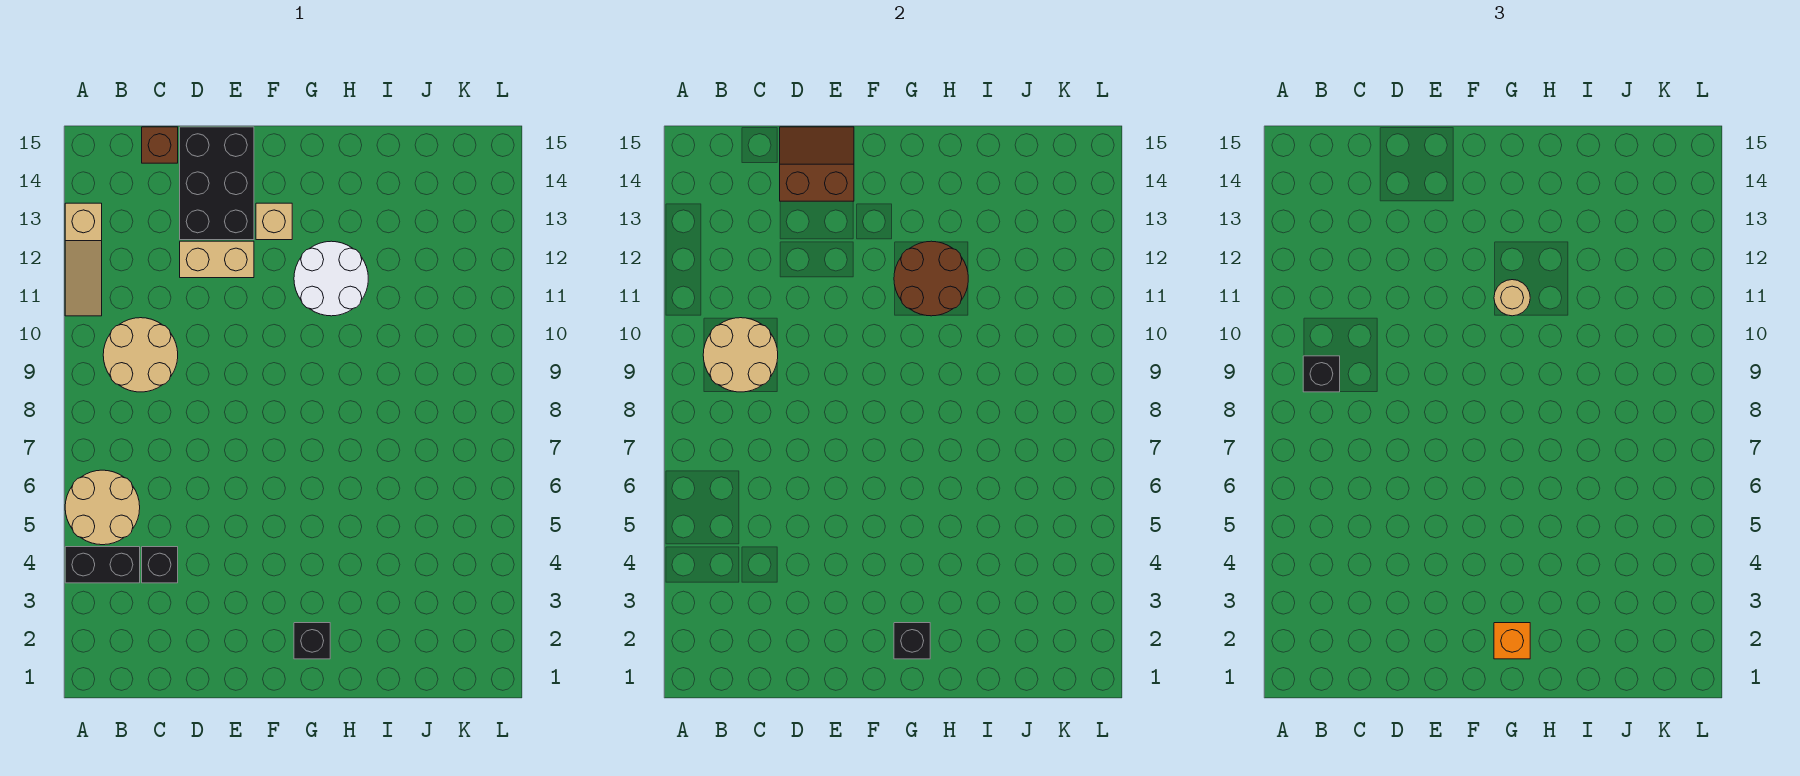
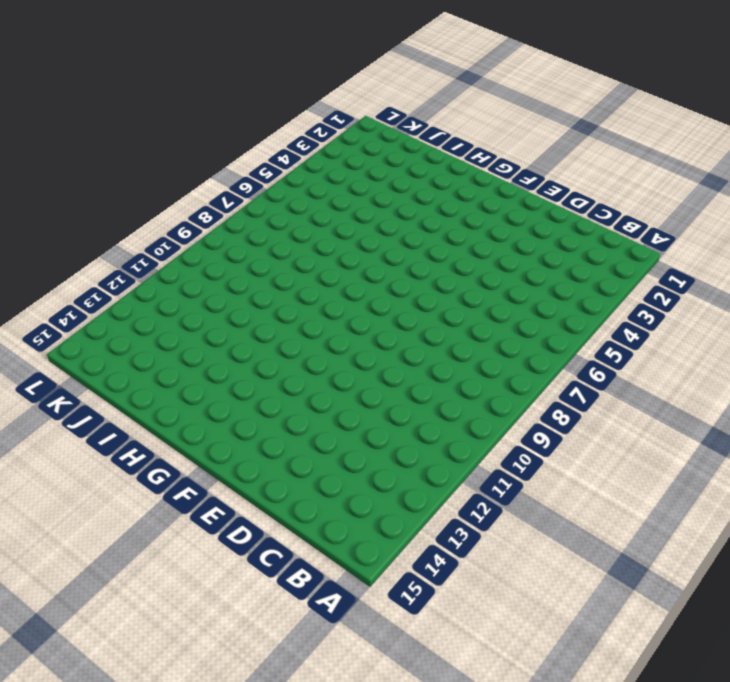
none -> black 1x2 brick [65,547,140,583]
none -> tan 2x2 round brick [65,470,140,545]
none -> tan 1x3 slope [65,203,102,316]

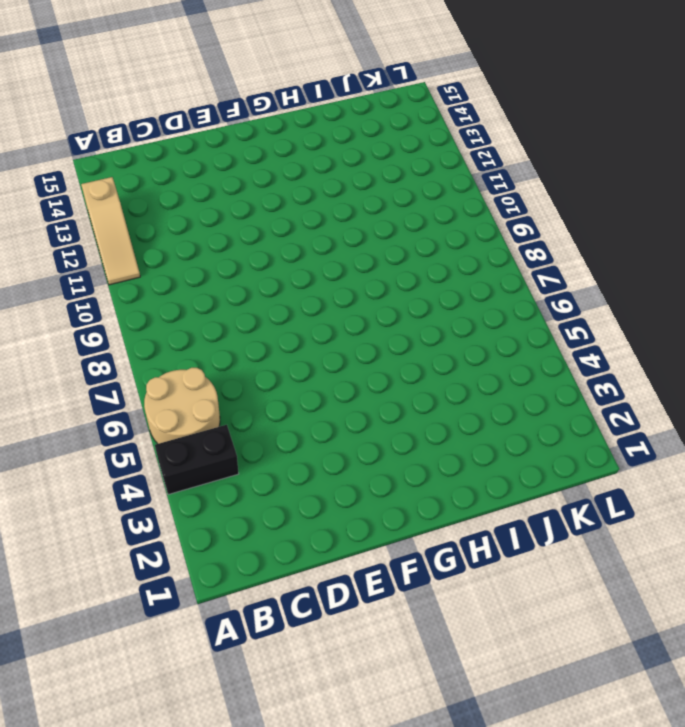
none -> tan 2x2 round brick [103,318,178,392]
none -> black 1x1 brick [142,547,178,583]
none -> brown 1x1 brick [142,127,178,163]

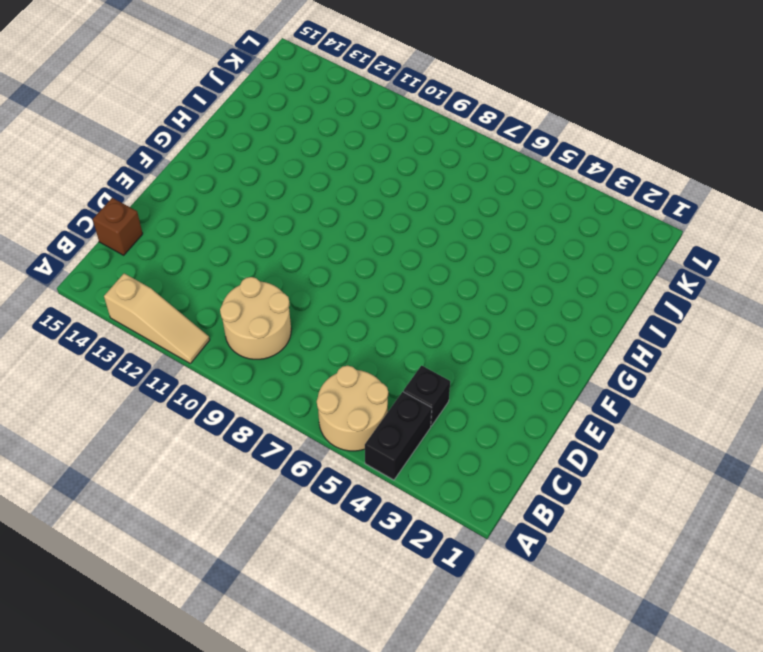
none -> tan 1x2 brick [180,241,254,278]
none -> black 2x3 brick [180,127,254,240]
none -> tan 1x1 brick [256,203,292,240]

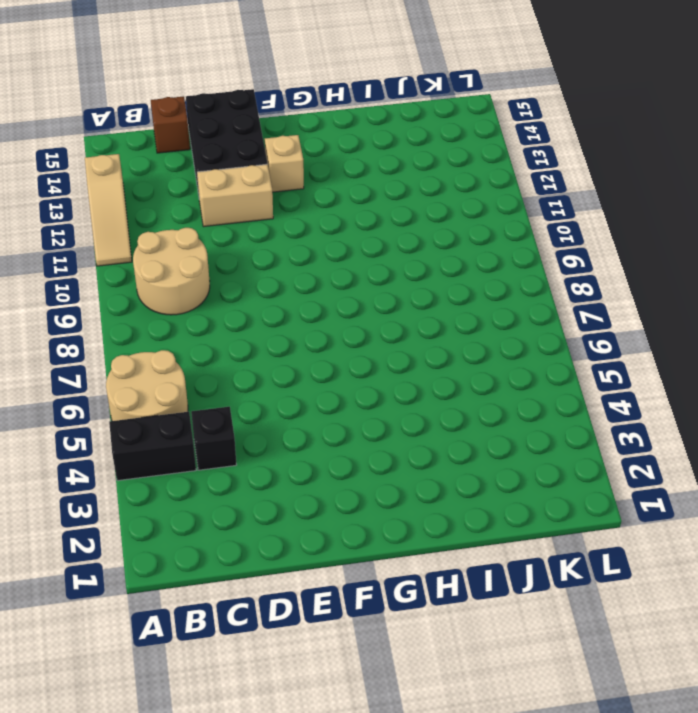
none -> black 1x1 brick [294,623,330,659]
none -> white 2x2 round brick [294,241,368,316]
none -> tan 2x2 round brick [703,318,778,392]

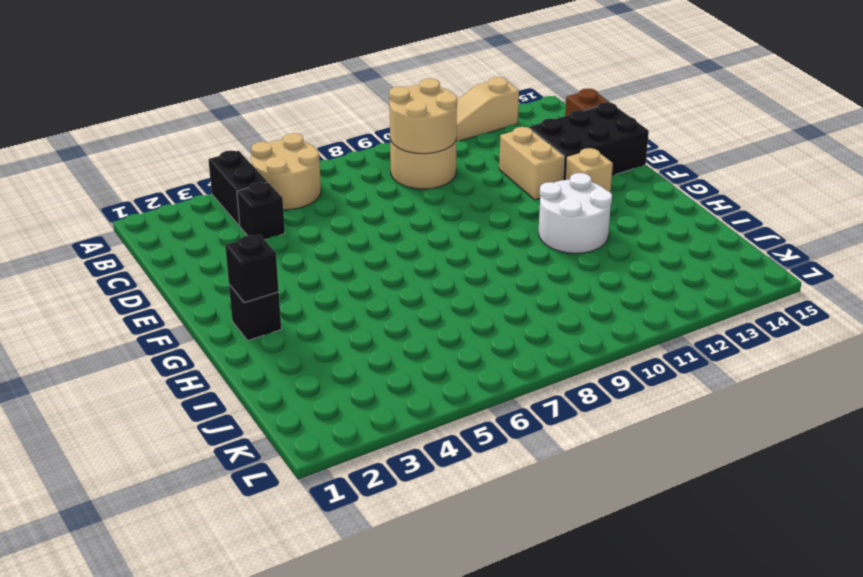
none -> brown 2x2 slope [780,127,854,201]
none -> brown 2x2 round brick [894,241,968,316]
none -> black 1x1 brick [1303,356,1340,392]

